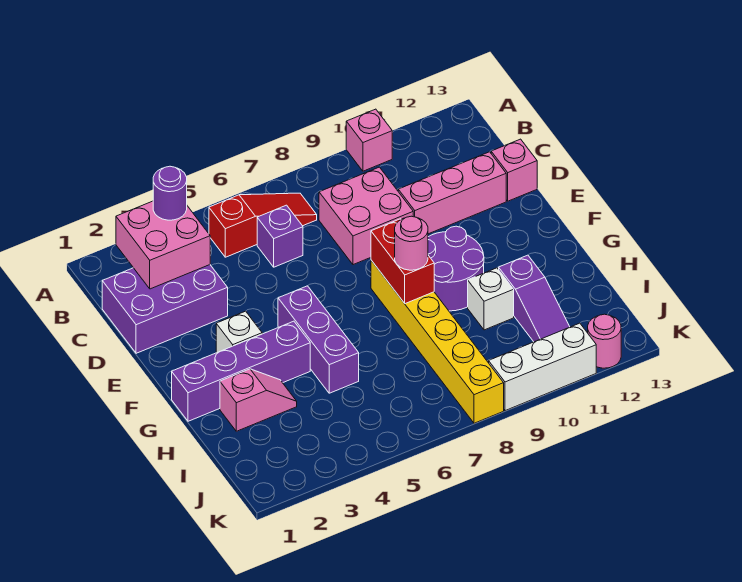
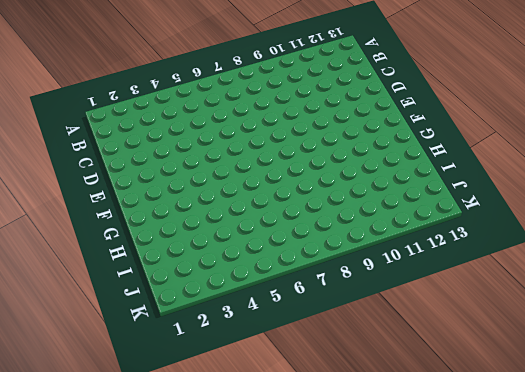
none -> pink 1x1 brick [346,109,392,171]
none -> red 1x3 slope [209,193,317,257]
none -> purple 2x3 brick [102,265,228,353]

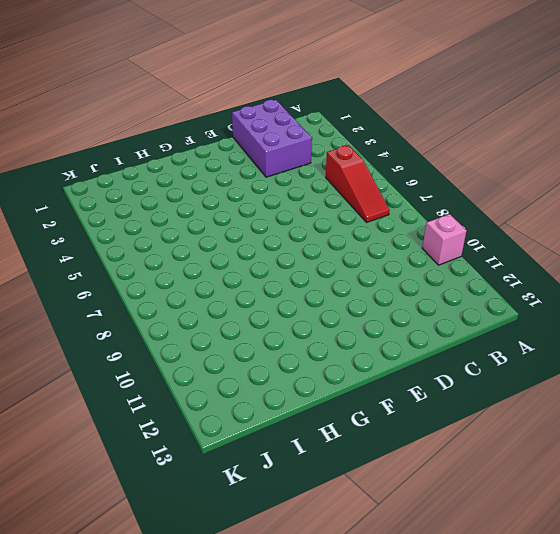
none -> purple 1x1 brick [257,205,303,267]
none -> pink 2x2 brick [319,167,413,265]
none -> pink 1x3 brick [398,152,506,234]

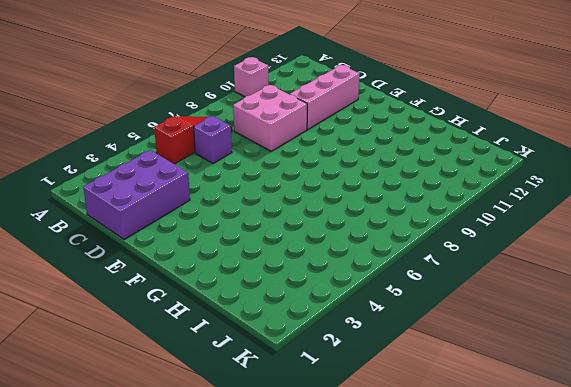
none -> pink 1x1 brick [491,139,537,201]
none -> white 1x1 brick [216,311,262,352]
none -> purple 1x3 brick [278,286,359,393]

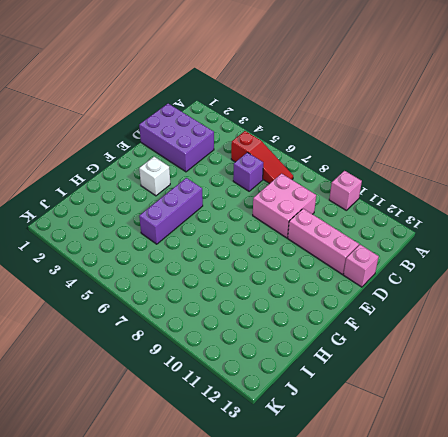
none -> yellow 1x6 brick [371,260,504,423]
none -> purple 2x2 round brick [428,226,484,311]
none -> purple 1x4 brick [172,321,310,421]

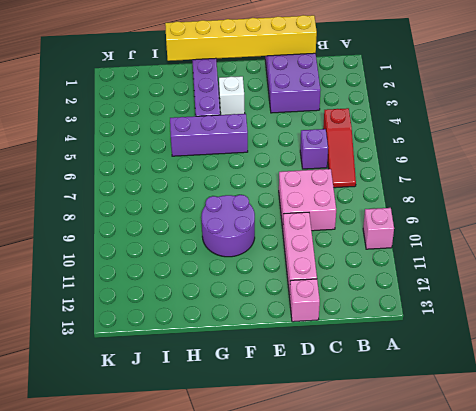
yellow 1x6 brick [165,15,317,61] -> yellow 1x6 brick moved to [371,260,504,423]
none -> pink 1x2 slope [220,369,297,431]
none -> white 1x1 brick [468,268,514,330]
none -> purple 1x3 slope [499,255,570,342]

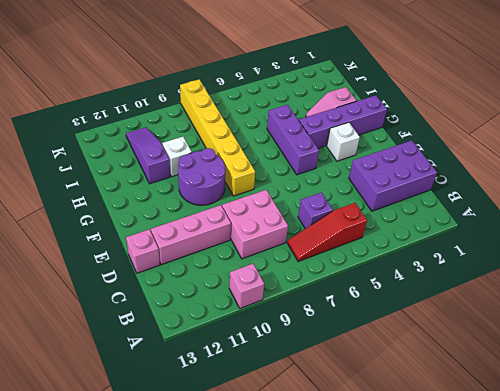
none -> white 1x3 brick [489,323,596,411]
none -> pink 1x1 round brick [588,314,621,368]
none -> pink 2x2 brick [116,201,210,289]

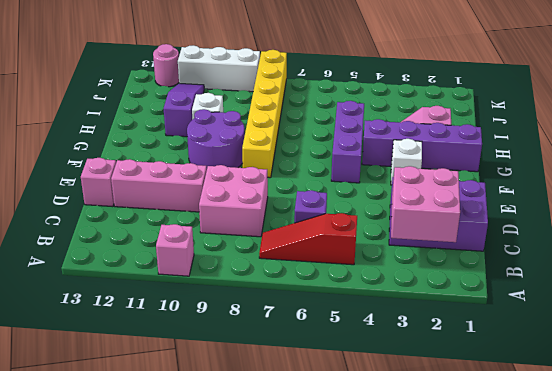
none -> red 1x2 brick [371,219,434,304]
none -> purple 1x1 round brick [153,166,187,220]
none -> pink 1x1 round brick [395,216,428,270]

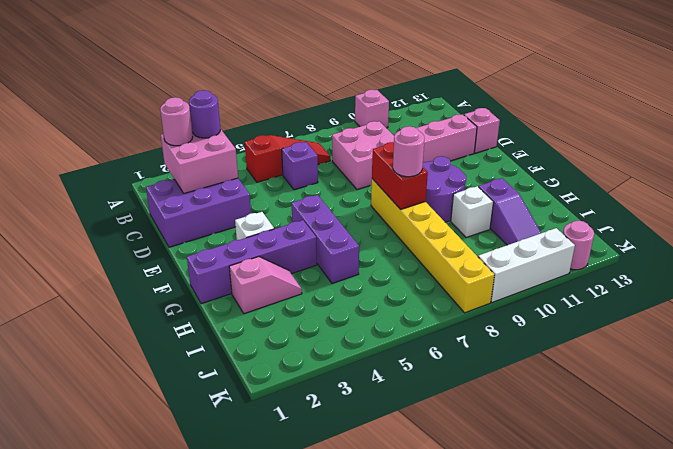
pink 1x1 round brick [160,97,193,146] -> none

